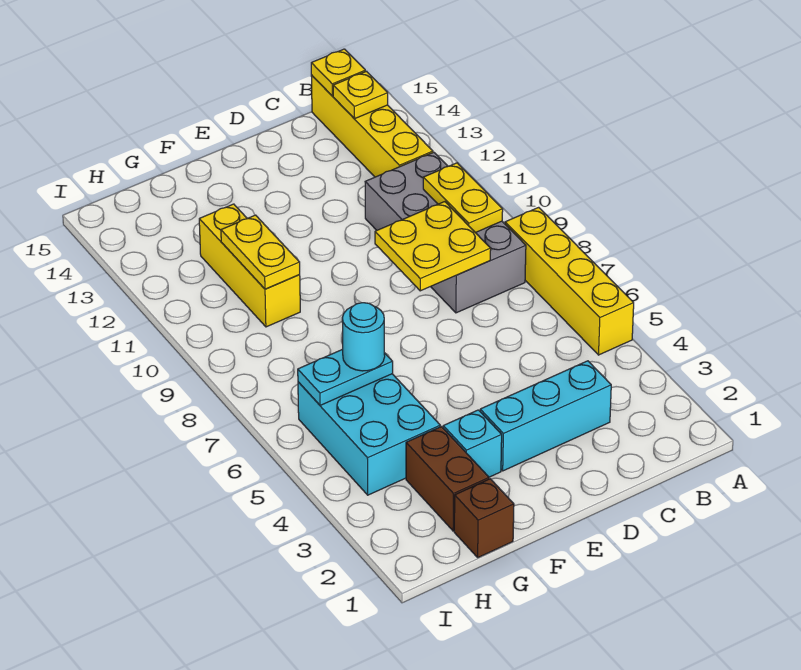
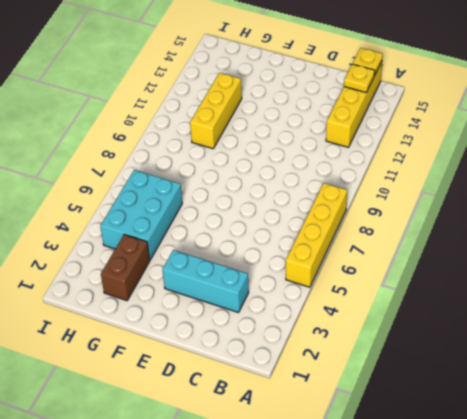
none -> grey 2x4 brick [365,152,526,313]
none -> cyan 1x1 brick [443,410,502,477]
none -> brown 1x1 brick [454,479,514,557]

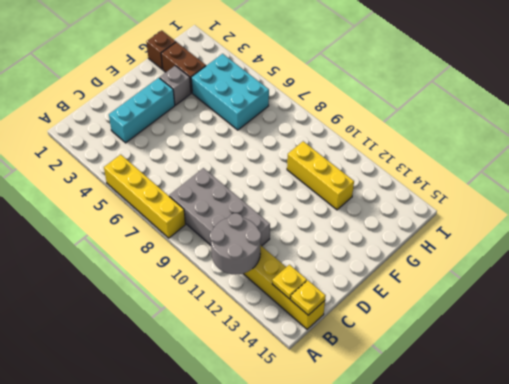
grey 2x2 round brick [210,213,261,275] -> none
grey 1x1 brick [160,66,191,105] -> cyan 1x1 brick [443,410,502,477]
none -> yellow 1x2 plate [423,163,503,233]
none -> yellow 2x2 plate [375,202,491,291]
none -> cyan 1x2 plate [298,349,393,405]

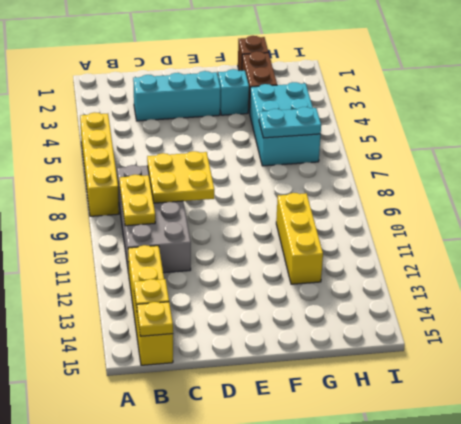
none -> yellow 1x2 plate [221,215,300,289]
none -> cyan 1x1 round brick [342,303,385,371]

